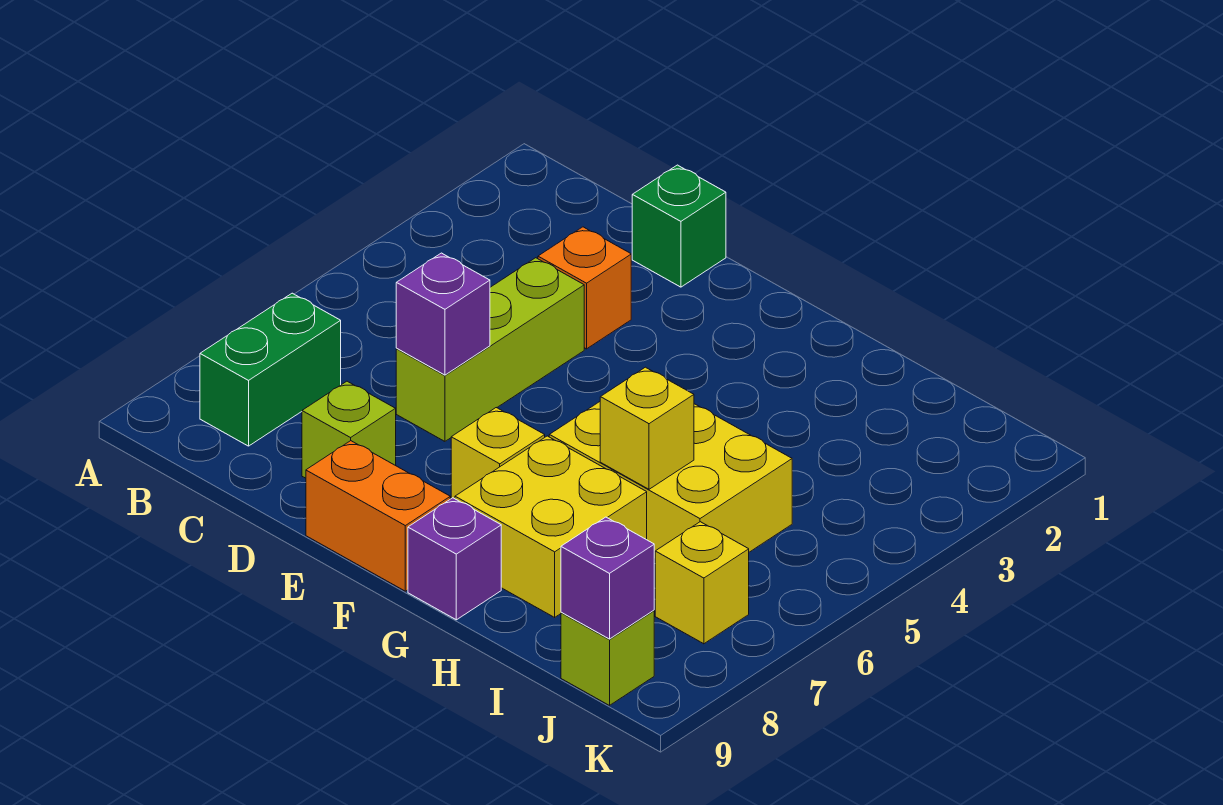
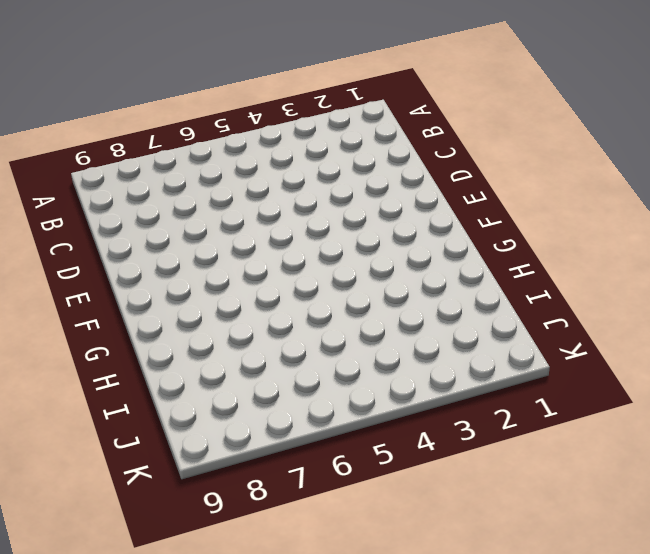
none -> green 1x2 brick [200,293,341,446]
none -> green 1x1 brick [632,165,726,287]
none -> orange 1x1 brick [538,227,631,349]

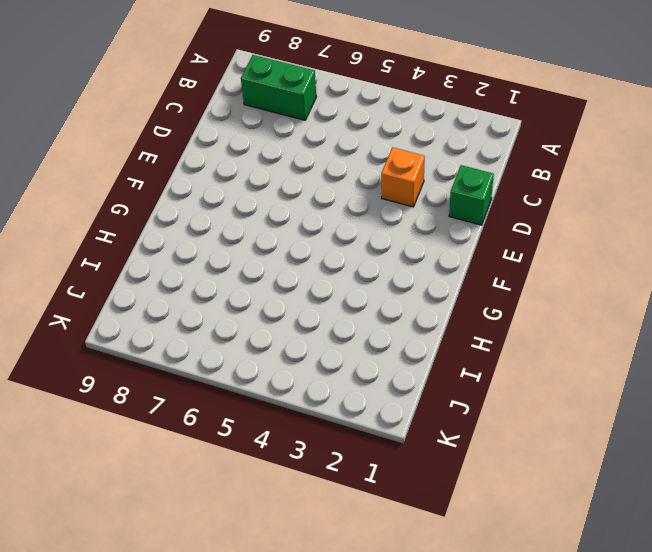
none -> lime 1x3 brick [396,258,584,441]
none -> lime 1x1 brick [302,381,396,478]
none -> orange 1x2 brick [306,441,450,591]

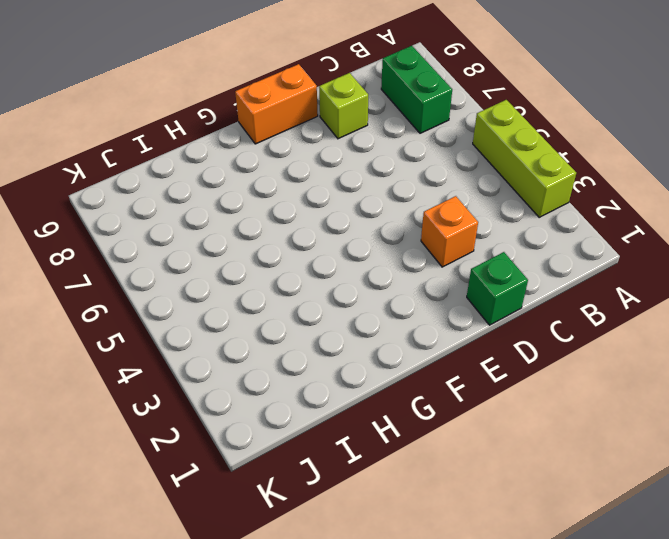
lime 1x3 brick [473,100,576,217] -> lime 1x3 brick moved to [396,258,584,441]
none -> yellow 1x1 brick [451,408,545,499]
none -> yellow 2x3 brick [549,402,792,559]
none -> yellow 2x2 brick [455,436,647,617]

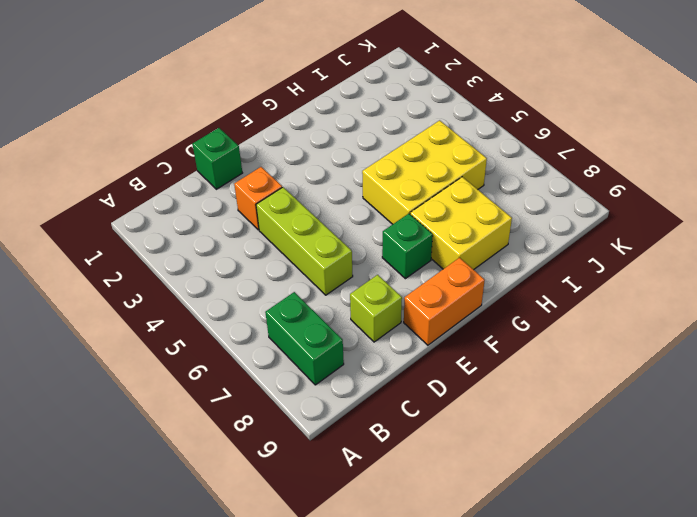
green 1x1 brick [382,214,433,279] -> yellow 1x1 brick [451,408,545,499]
none -> purple 1x1 brick [408,498,501,620]
none -> yellow 1x1 brick [655,522,749,644]
none -> lime 1x1 brick [561,610,654,705]

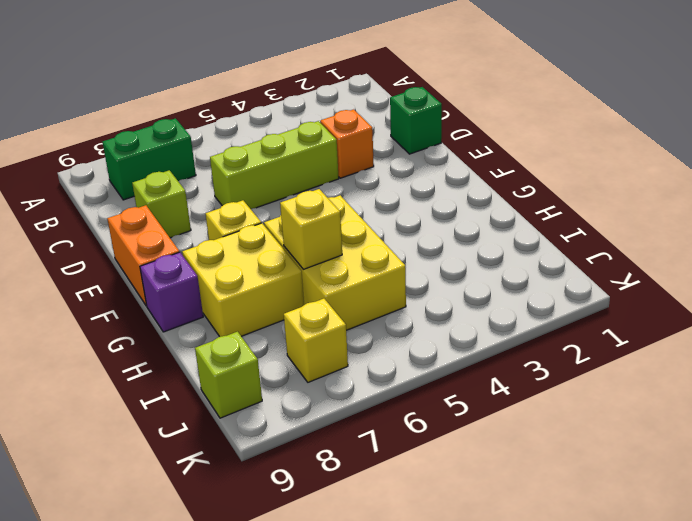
none -> purple 1x1 brick [396,253,490,375]
none -> purple 1x1 brick [561,517,654,639]

